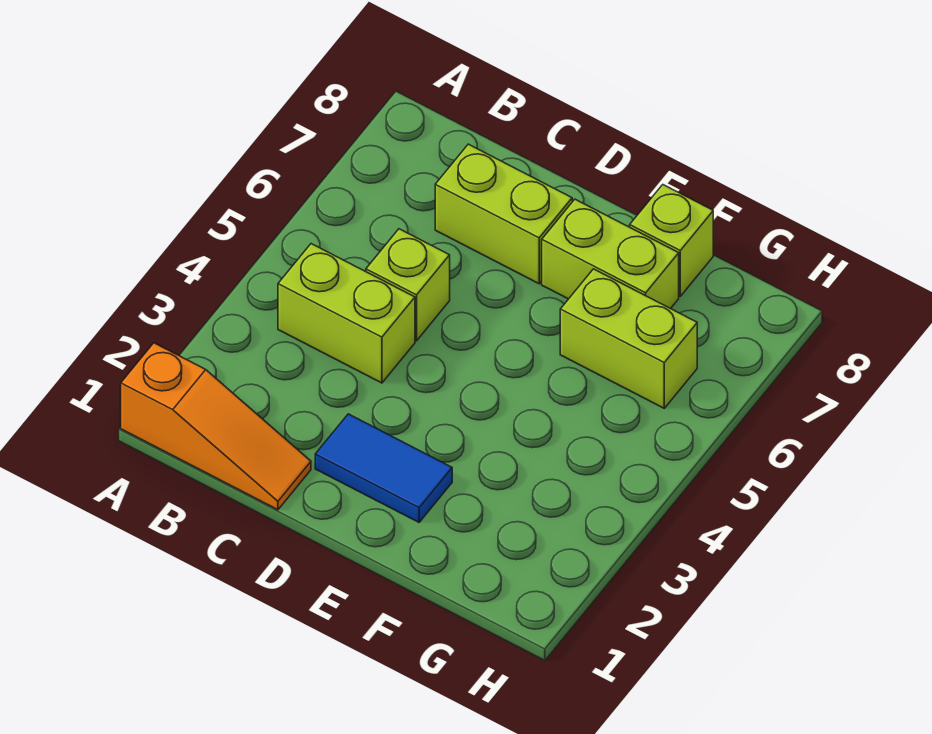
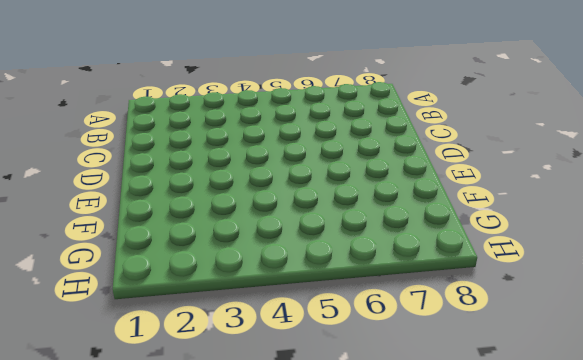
none -> orange 1x3 slope [121,343,311,510]
none -> lime 1x2 brick [278,244,415,383]

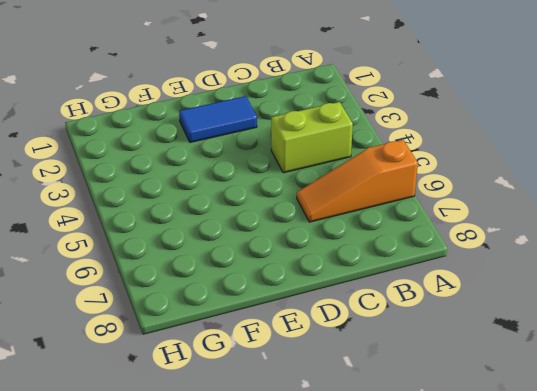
orange 1x3 slope [297,140,418,222] -> orange 1x3 slope moved to [121,343,311,510]
none -> lime 1x1 brick [366,229,450,341]
none -> lime 1x2 brick [435,144,572,284]

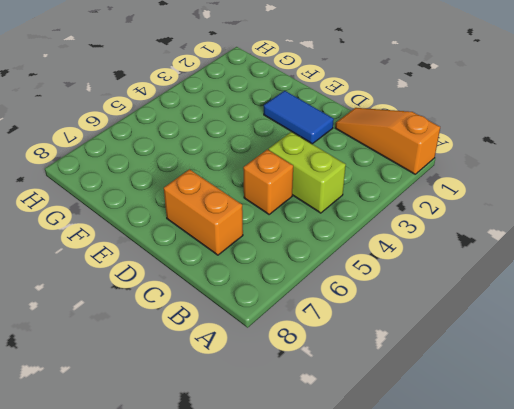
orange 1x1 brick [243,150,293,214] -> lime 1x1 brick [366,229,450,341]
orange 1x2 brick [164,169,243,255] -> lime 1x2 brick [435,144,572,284]
none -> lime 1x2 brick [542,199,679,309]
none -> lime 1x2 brick [560,269,697,408]

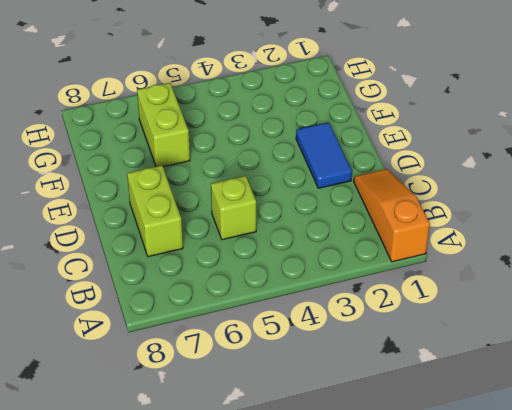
none -> lime 1x2 brick [278,244,415,383]
none -> lime 1x2 brick [542,199,679,309]

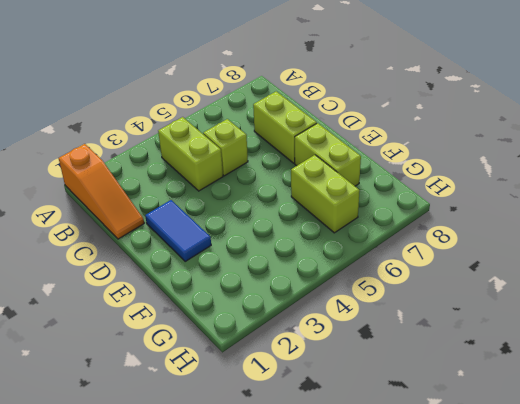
none -> lime 1x1 brick [630,185,713,296]

